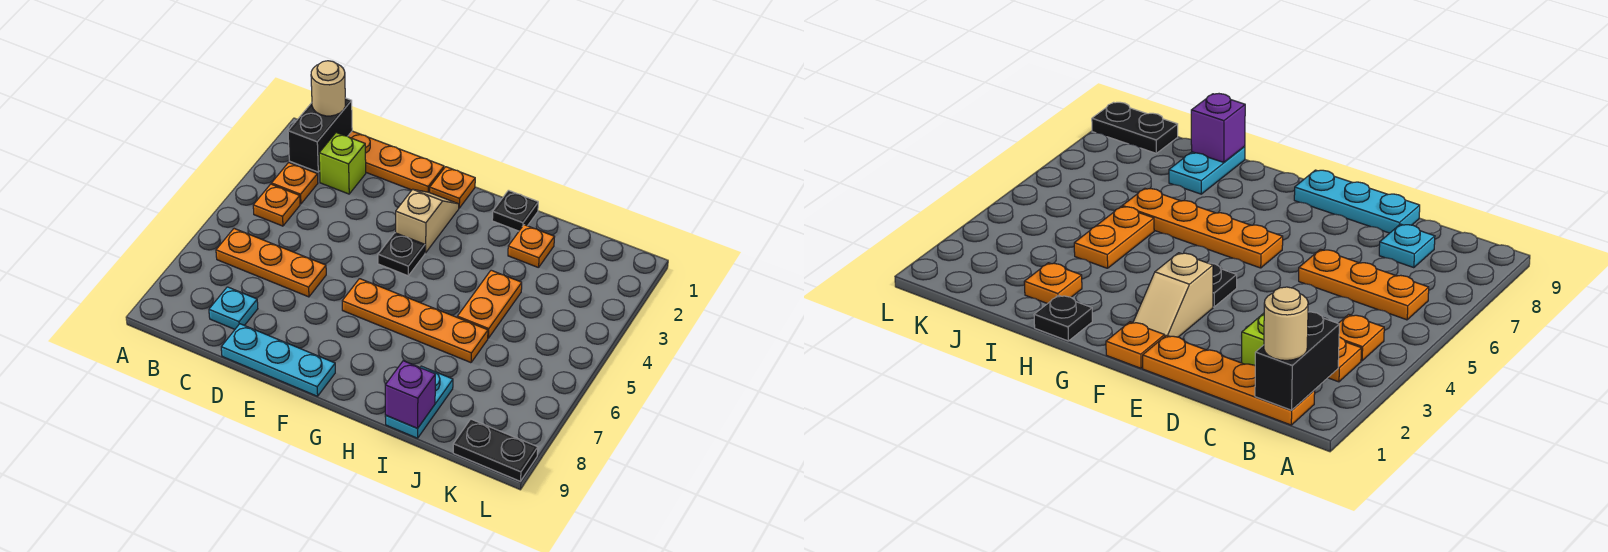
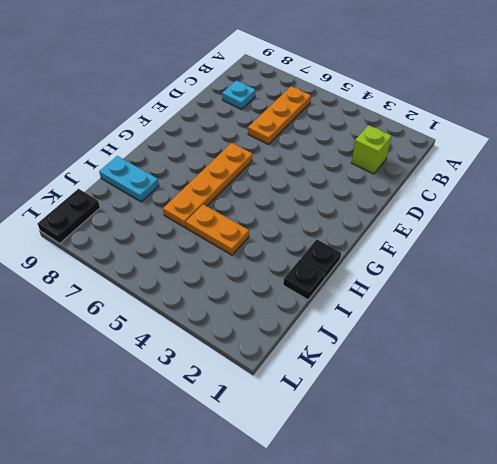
black 1x1 plate [283,259,325,300] -> black 1x1 plate moved to [378,233,425,276]
none -> orange 1x4 plate [348,131,444,193]
none -> orange 1x1 plate [272,163,318,204]
none -> orange 1x1 plate [253,184,300,226]

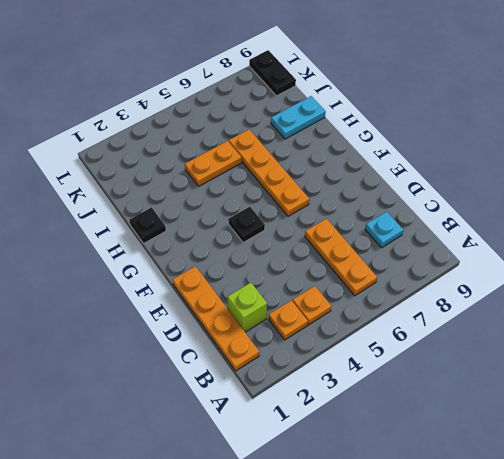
none -> cyan 1x3 plate [221,324,335,396]
none -> orange 1x1 plate [430,167,475,208]
none -> tan 1x2 slope [396,189,459,253]

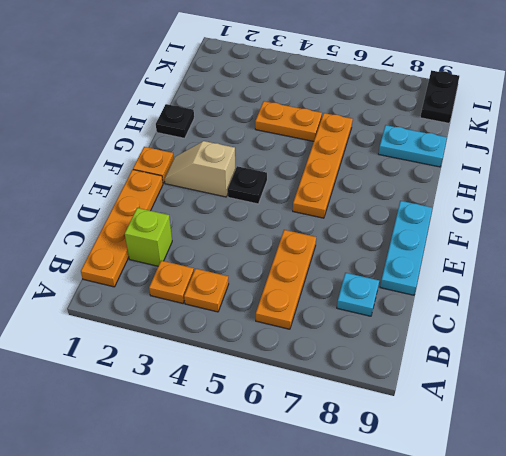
none -> orange 1x1 plate [508,225,554,268]
none -> black 1x2 brick [288,98,352,172]
none -> purple 1x1 brick [385,361,435,428]

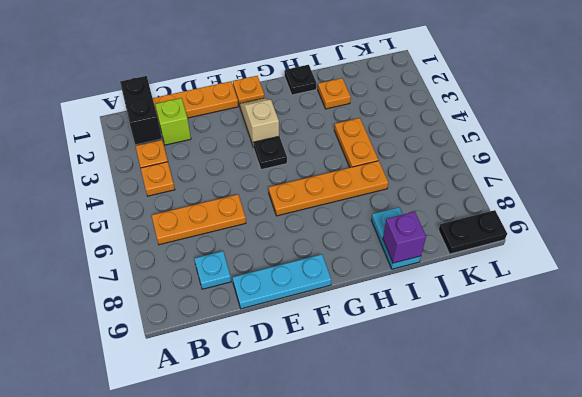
none -> tan 1x1 round brick [311,61,345,116]

